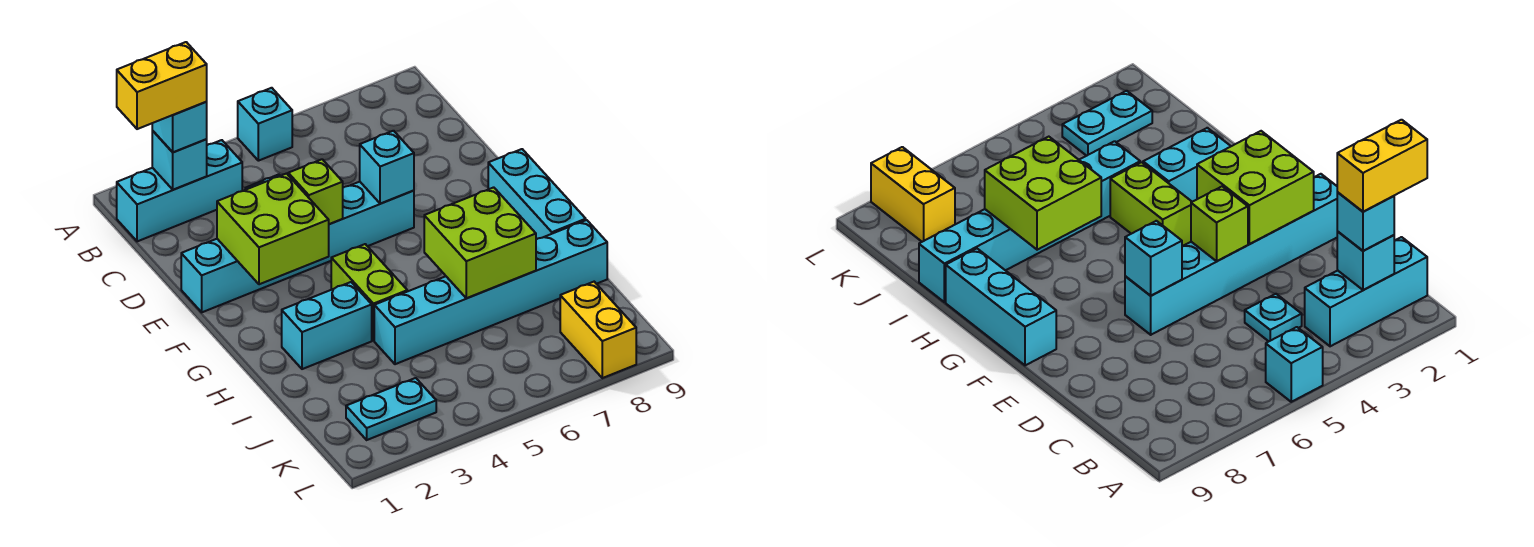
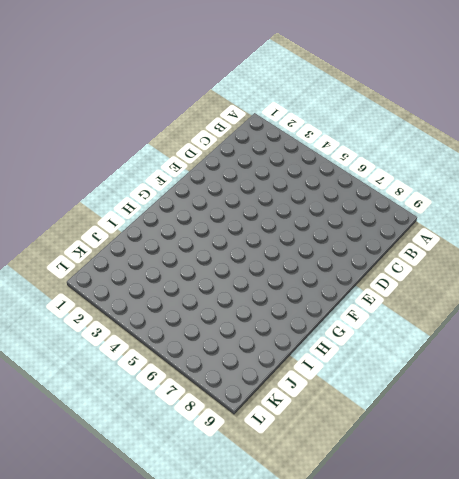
none -> cyan 1x1 brick [238,88,292,161]
none -> cyan 1x3 brick [117,140,242,241]
none -> cyan 1x1 plate [1245,294,1302,341]

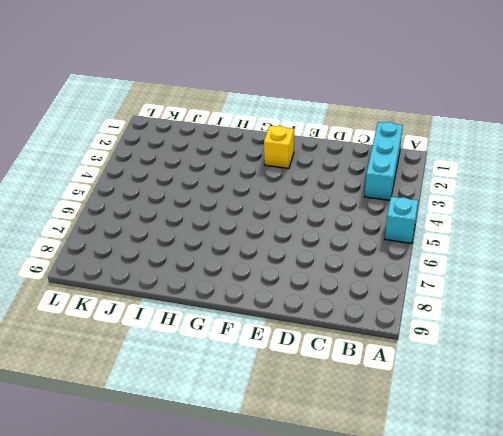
yellow 1x1 brick [264,126,294,168] -> none
none -> cyan 1x1 plate [1245,294,1302,341]
none -> cyan 1x6 brick [181,182,414,312]
none -> cyan 1x3 brick [488,149,586,239]

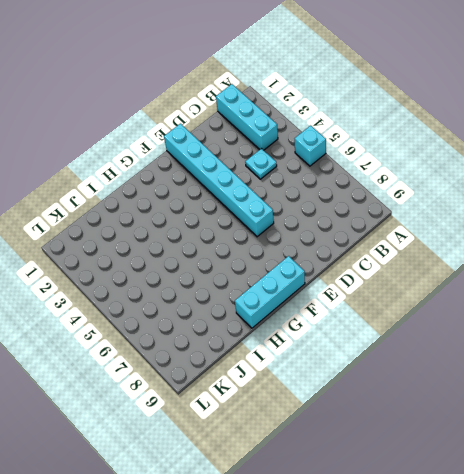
none -> lime 1x2 brick [331,244,407,341]
none -> cyan 1x2 brick [282,282,372,369]
none -> cyan 1x6 brick [374,220,607,364]

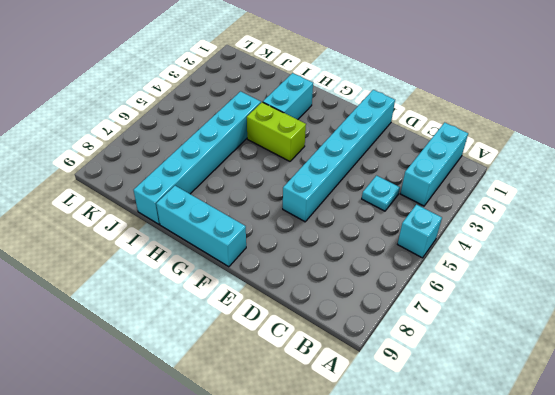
none -> cyan 1x2 plate [346,378,436,440]
none -> yellow 1x2 brick [560,282,636,378]
none -> cyan 1x1 brick [152,131,207,190]

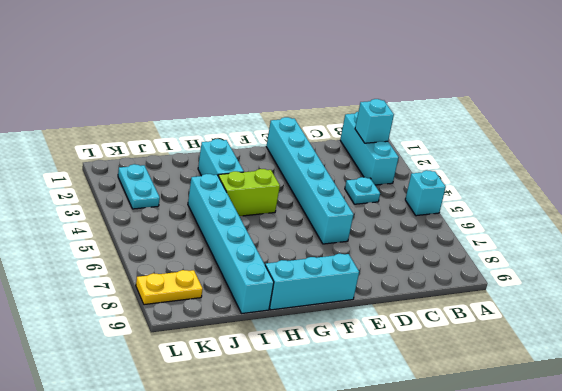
yellow 1x2 plate [136,270,203,305] -> yellow 1x2 brick [560,282,636,378]
none -> lime 2x2 brick [217,174,329,284]
none -> lime 1x1 brick [288,159,343,224]
none -> cyan 1x1 brick [360,131,414,204]

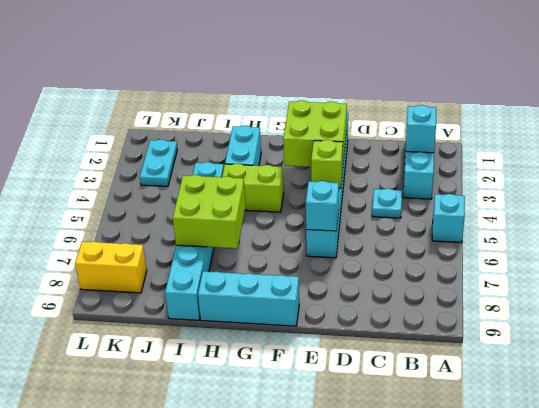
none -> cyan 1x1 brick [152,102,207,152]
none -> yellow 1x2 brick [117,42,207,129]

